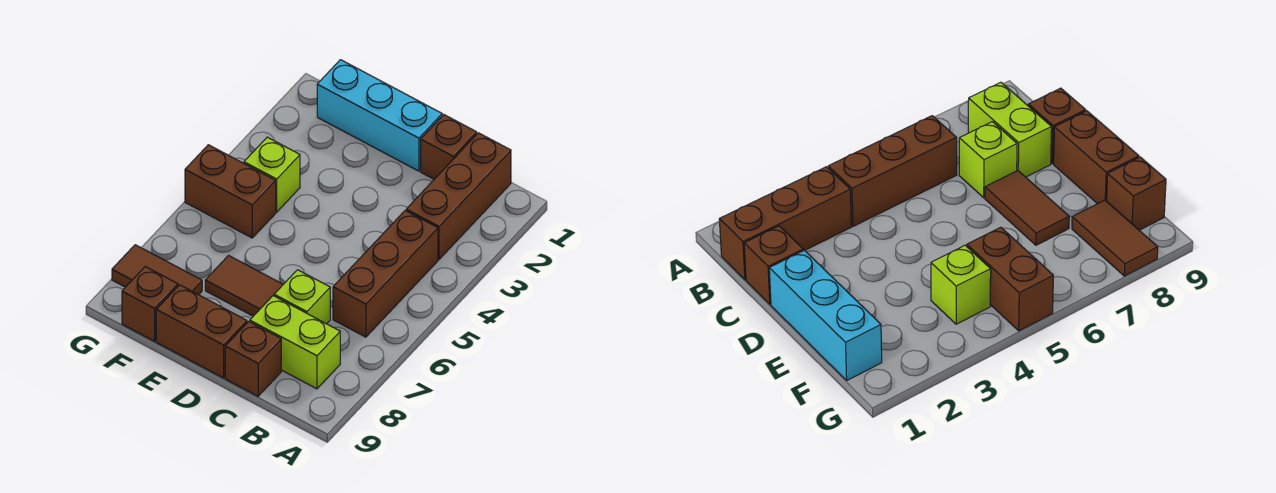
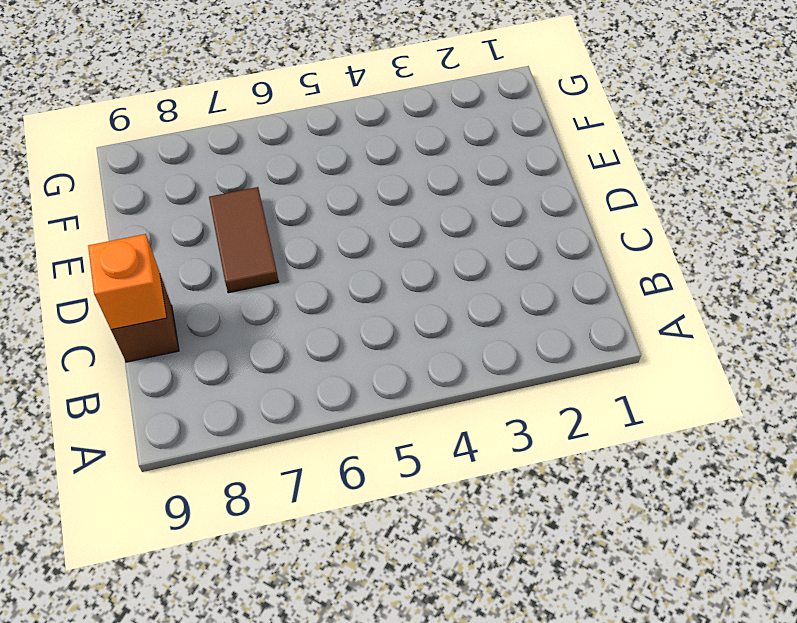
orange 1x1 brick [88,234,167,330] -> none
none -> brown 1x3 brick [406,133,511,259]
none -> brown 1x3 brick [333,211,438,337]
none -> lime 1x2 brick [250,296,340,389]

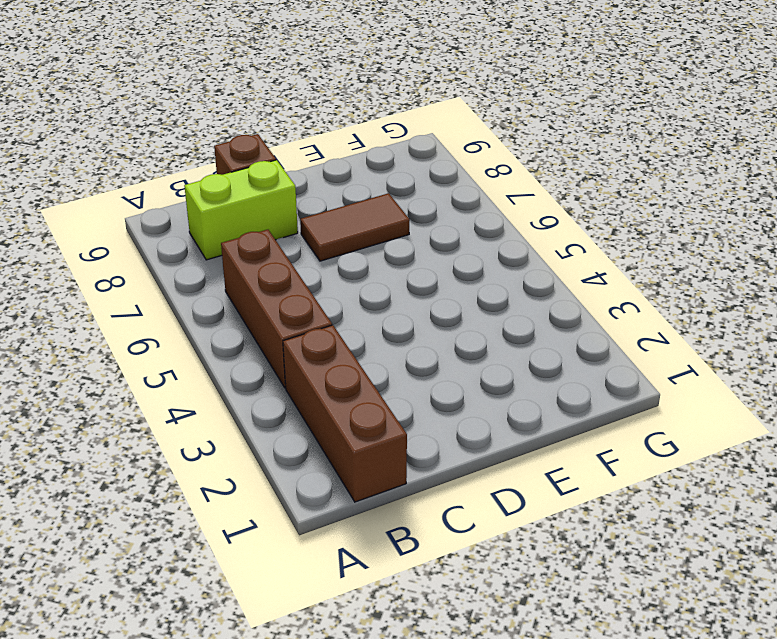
none -> brown 1x1 brick [421,115,477,179]
none -> lime 1x1 brick [274,270,330,324]
none -> cyan 1x3 brick [317,60,442,171]

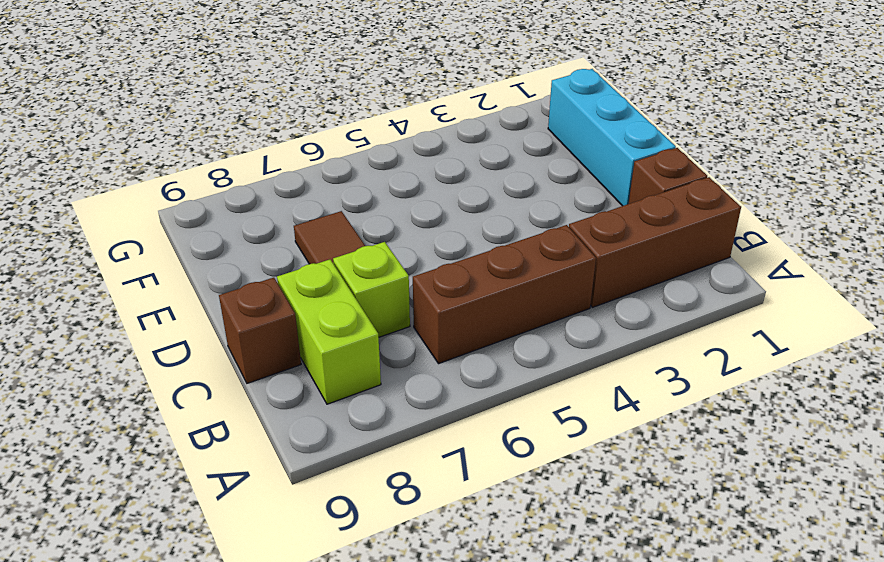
none -> brown 1x2 brick [156,285,247,378]
none -> lime 1x1 brick [244,137,300,212]
none -> brown 1x2 brick [185,145,276,238]

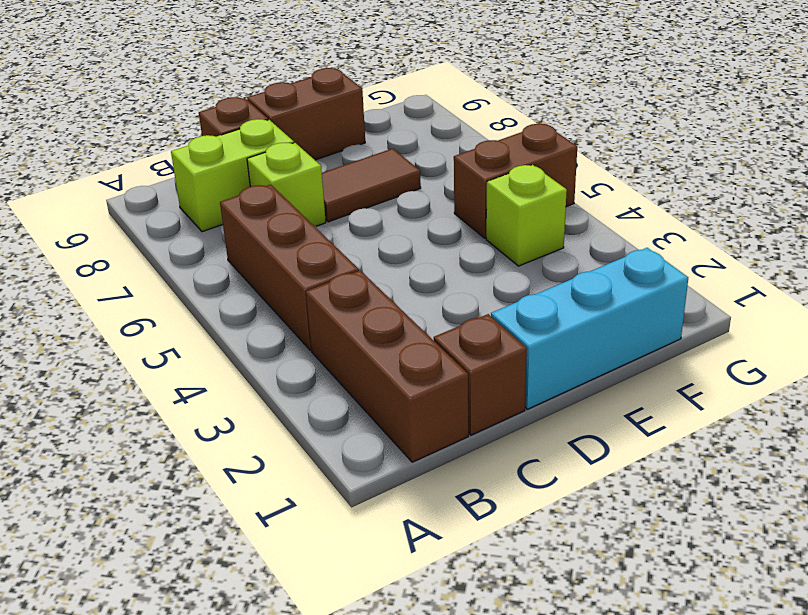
none -> brown 1x2 tile [112,245,202,295]
none -> brown 1x1 brick [122,267,178,341]

